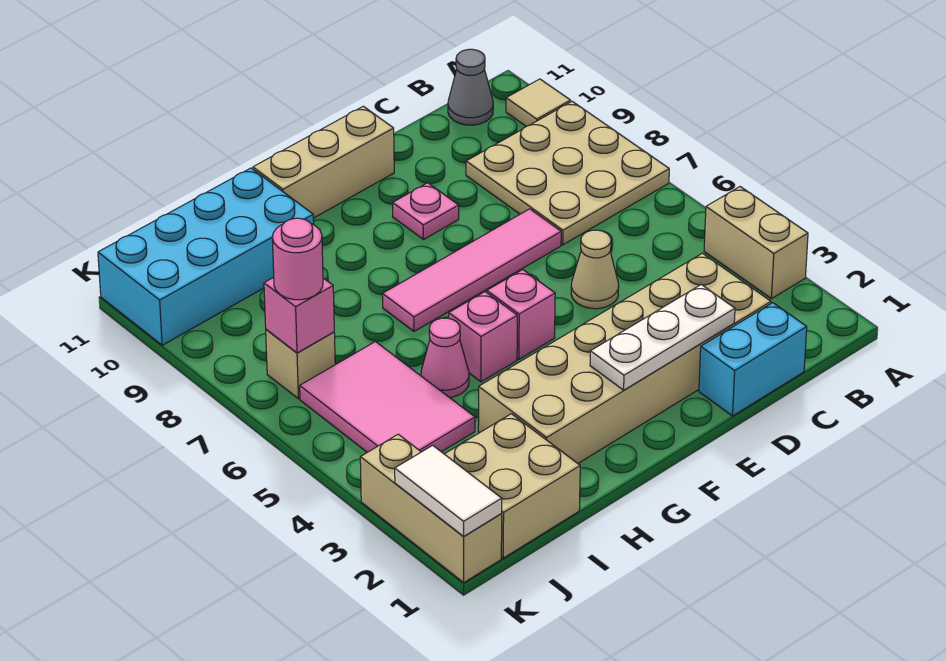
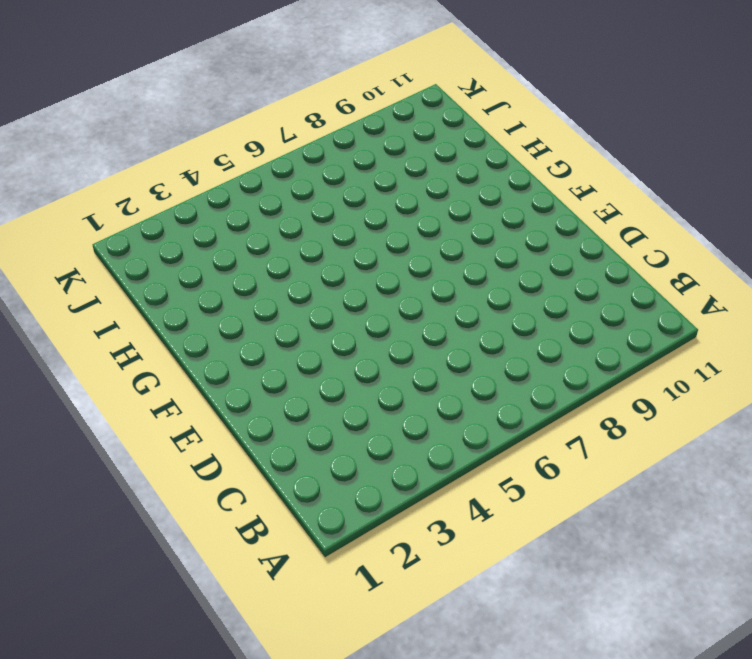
none -> tan 1x2 brick [704,187,808,299]
none -> tan 3x3 plate [466,101,669,245]
none -> tan 1x1 tile [506,79,571,126]

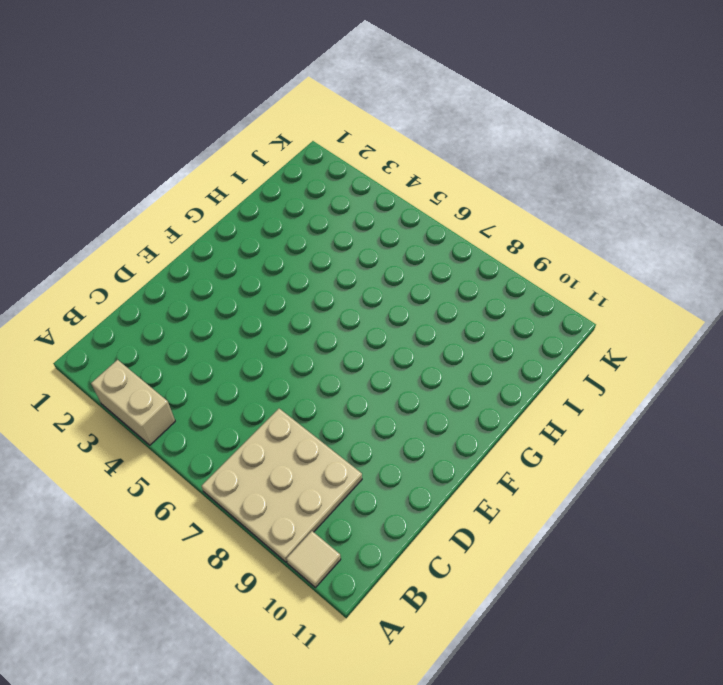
none -> grey 1x1 cone [448,49,493,125]
none -> cyan 1x2 brick [699,303,807,416]
none -> tan 2x6 brick [478,253,771,463]

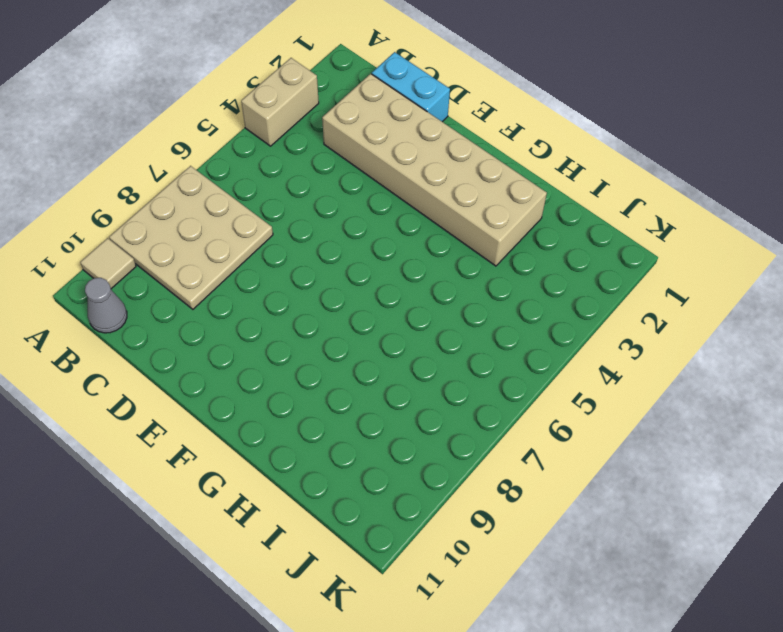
none -> tan 1x1 cone [571,230,619,309]
none -> pink 1x4 tile [382,209,561,331]
none -> pink 1x1 plate [393,183,459,239]

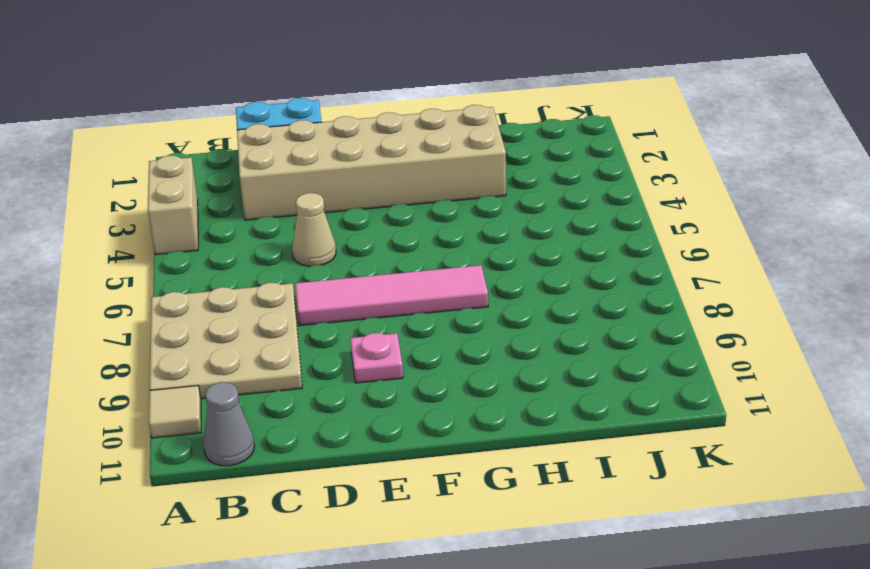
none -> tan 1x3 brick [253,106,394,218]
none -> pink 1x1 brick [487,270,555,359]
none -> pink 1x1 brick [449,292,517,382]

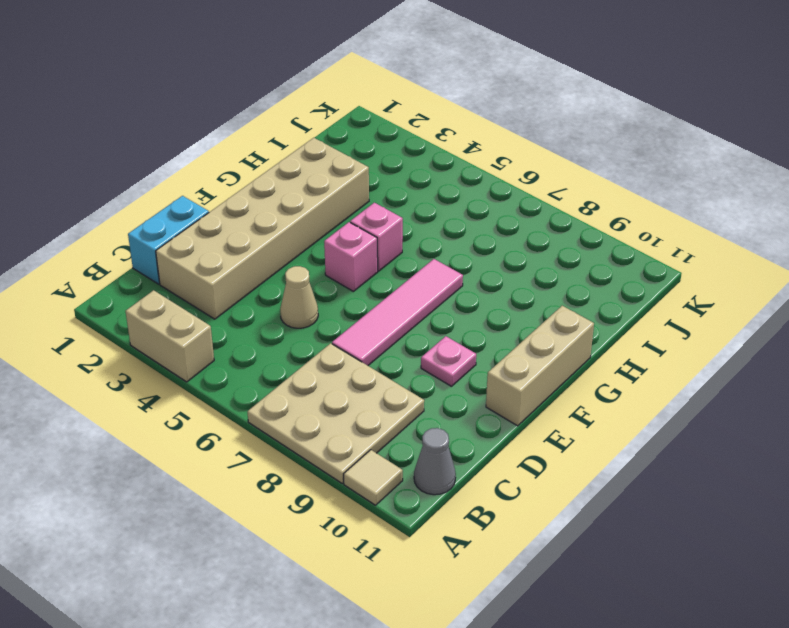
none -> pink 1x1 cone [421,318,469,398]
none -> cyan 2x4 brick [98,168,314,345]
none -> tan 2x2 brick [445,414,580,558]

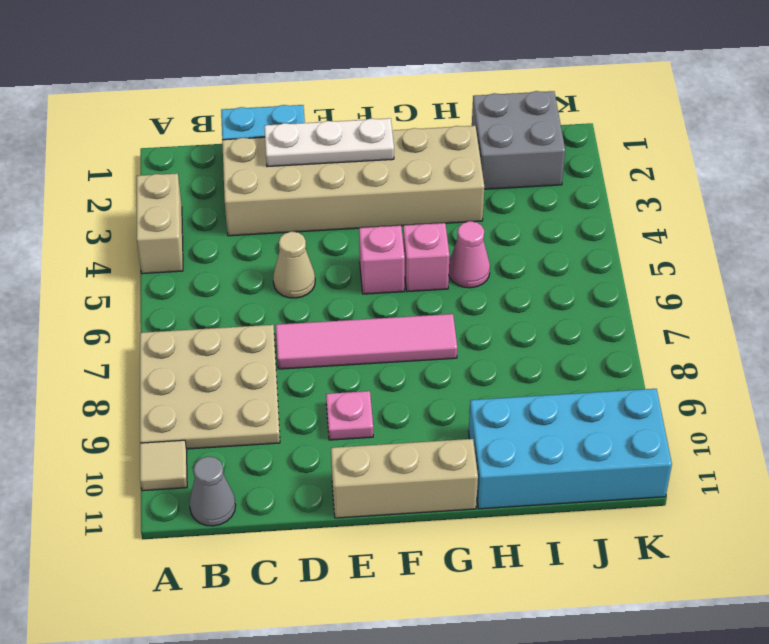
grey 2x2 brick [472,91,565,189] -> tan 2x2 brick [445,414,580,558]
none -> pink 2x3 tile [300,342,475,452]
none -> tan 1x1 brick [266,330,335,399]
none -> tan 1x3 brick [360,434,502,583]

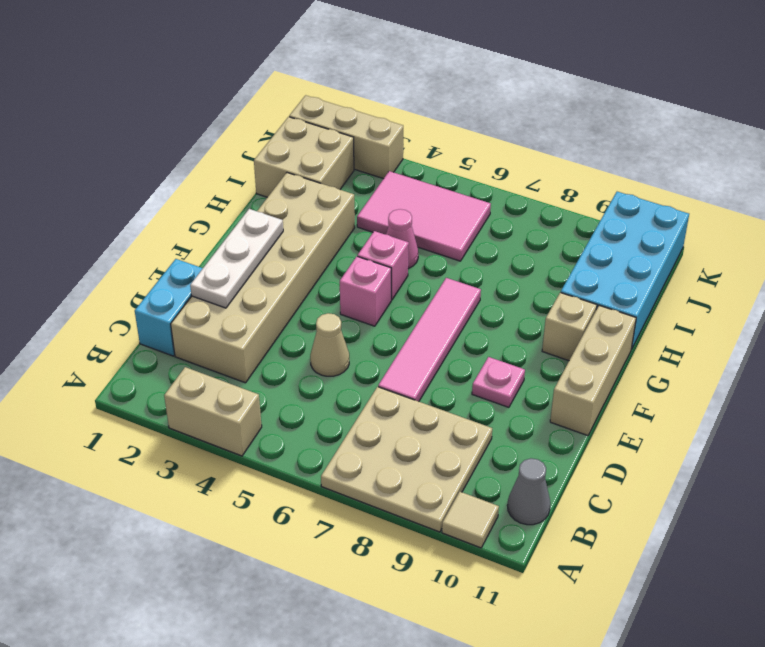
tan 1x1 brick [542,292,597,361] -> tan 1x1 brick moved to [266,330,335,399]
none -> pink 1x1 brick [264,277,334,353]
none -> white 1x2 tile [395,445,502,537]
none -> pink 1x1 round brick [272,218,323,300]

